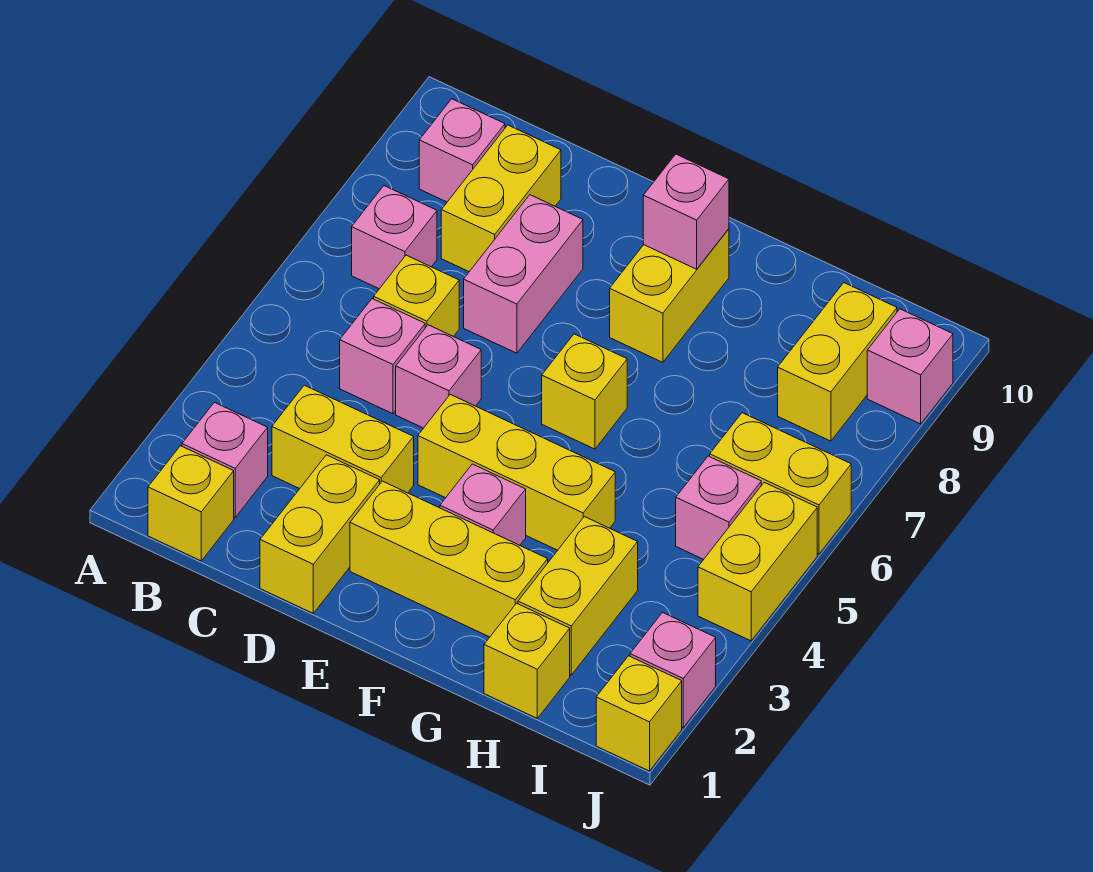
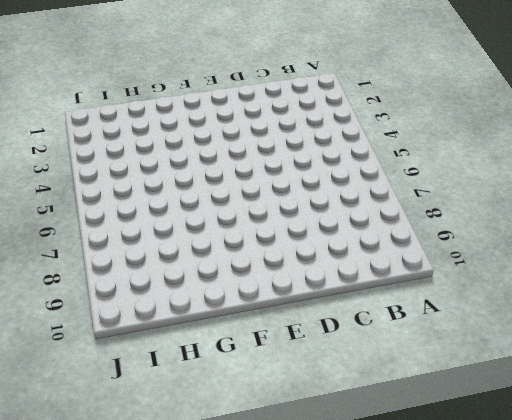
none -> yellow 1x1 brick [148,446,234,561]
none -> pink 1x1 brick [182,402,268,517]
none -> pink 1x1 brick [352,186,437,289]

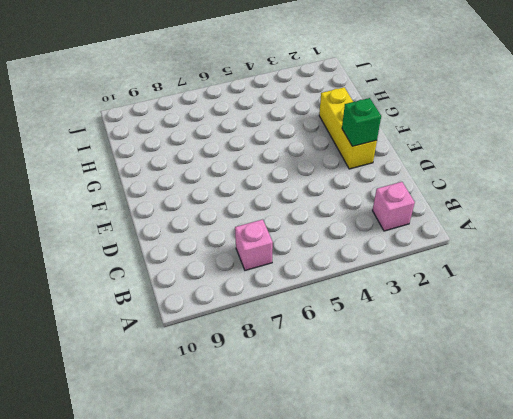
green 1x1 brick [342,98,381,146] -> none
none -> yellow 1x1 brick [148,446,234,561]
none -> pink 1x1 brick [419,99,505,202]
none -> yellow 1x2 brick [272,385,414,493]

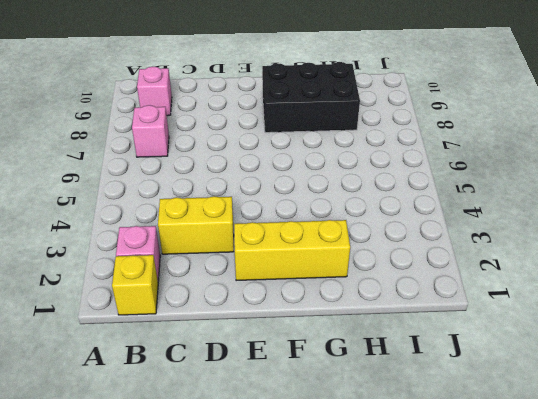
black 2x3 brick [262,62,360,133] -> yellow 1x2 brick [610,229,729,362]
none -> pink 1x1 brick [340,299,425,414]
none -> yellow 1x1 brick [374,255,459,337]
none -> yellow 1x2 brick [441,125,561,272]

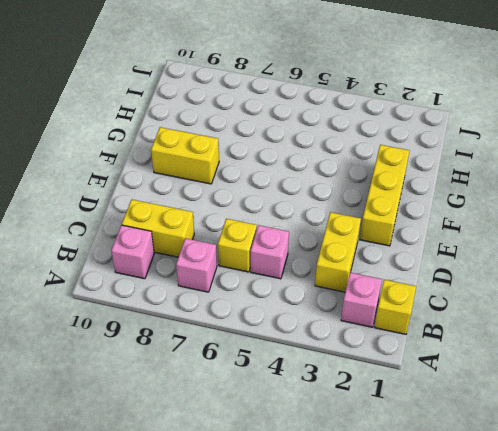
none -> yellow 1x2 brick [260,455,380,613]
none -> pink 1x1 brick [396,325,481,428]
none -> pink 1x2 brick [464,195,583,353]

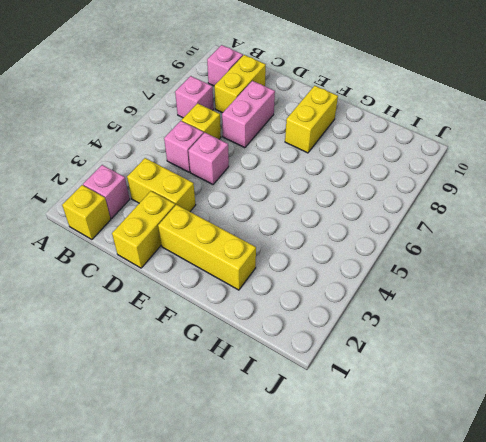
none -> yellow 1x3 brick [418,394,615,550]
none -> pink 1x1 brick [440,464,526,545]
none -> yellow 1x1 brick [542,334,627,449]

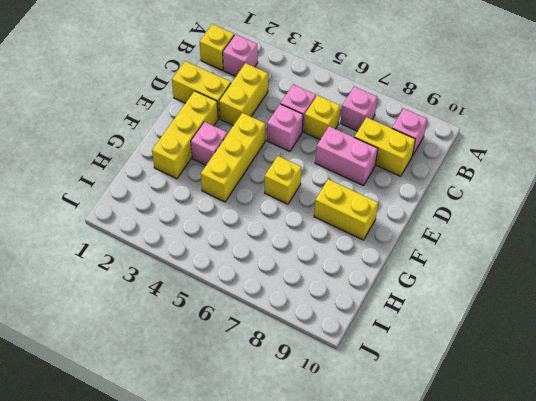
none -> yellow 1x1 brick [484,603,570,718]
none -> yellow 1x2 brick [518,517,638,675]
none -> pink 1x1 brick [676,456,761,559]

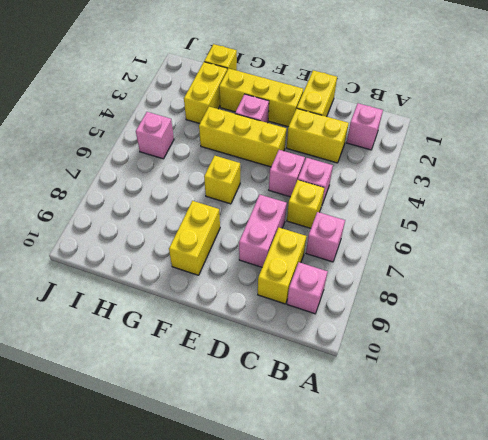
none -> yellow 1x1 brick [148,446,234,561]
none -> yellow 1x2 brick [710,413,851,554]
none -> yellow 1x2 brick [778,283,897,441]

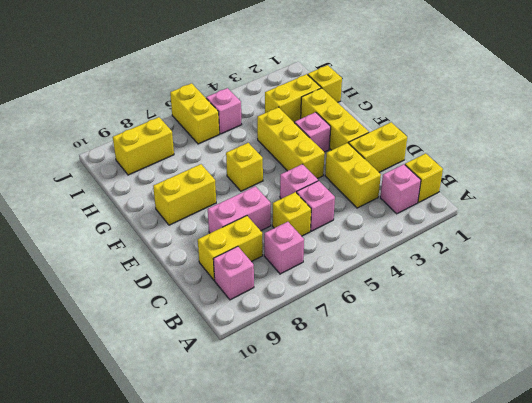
none -> yellow 1x1 brick [596,656,682,771]
none -> pink 1x1 brick [630,613,716,727]
none -> yellow 1x2 brick [698,482,817,641]

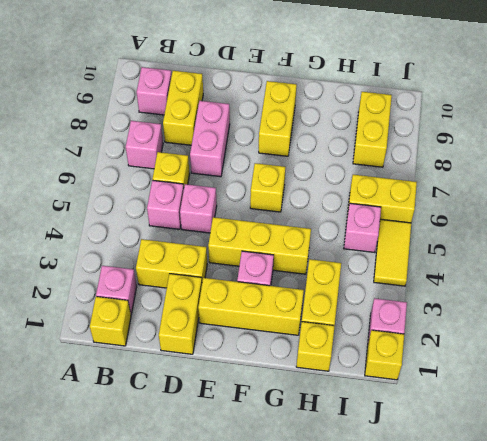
yellow 1x2 tile [374,219,411,286] -> yellow 1x2 brick [698,482,817,641]
none -> pink 1x1 brick [867,309,953,424]
none -> pink 1x1 brick [643,154,729,269]

